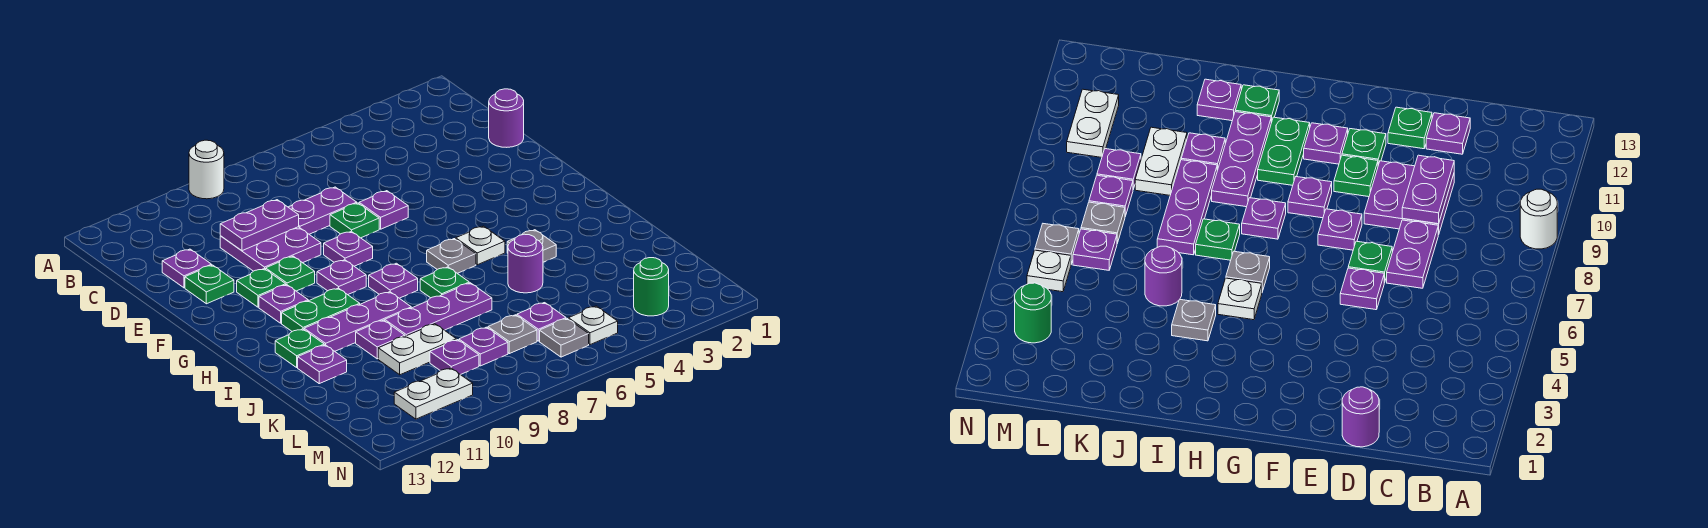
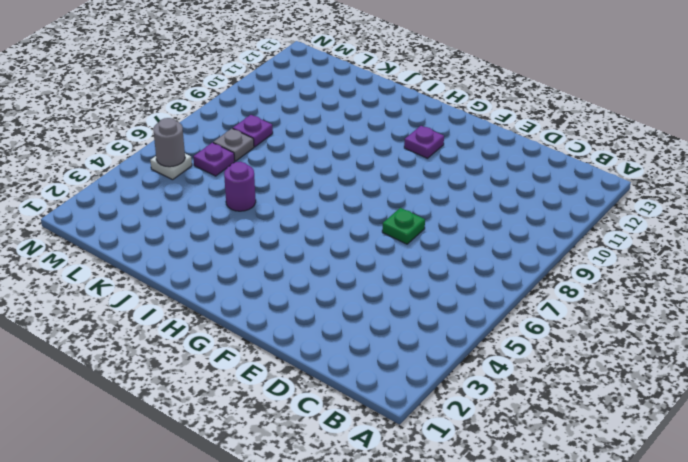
grey 1x1 round brick [153,118,185,167] -> none
none -> white 1x1 round brick [189,140,224,199]
none -> purple 1x1 round brick [489,89,524,147]
none -> purple 1x2 plate [288,187,357,234]
none -> purple 2x2 plate [220,227,321,271]

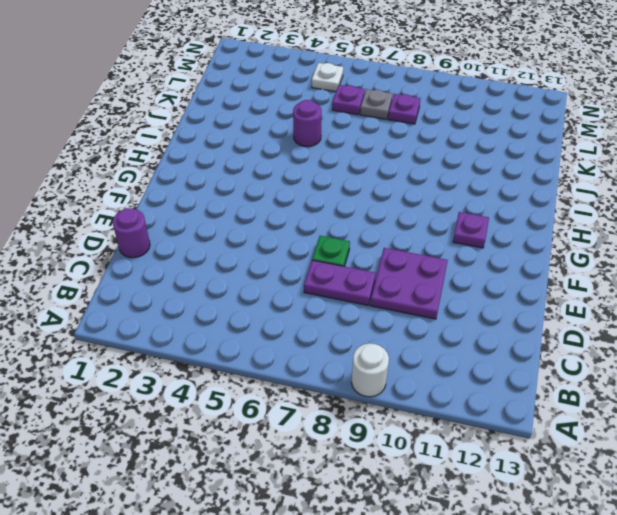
none -> purple 1x1 plate [162,249,212,288]
none -> purple 1x1 plate [359,191,408,229]
none -> green 1x1 plate [185,265,234,304]
none -> purple 1x1 plate [324,231,373,266]

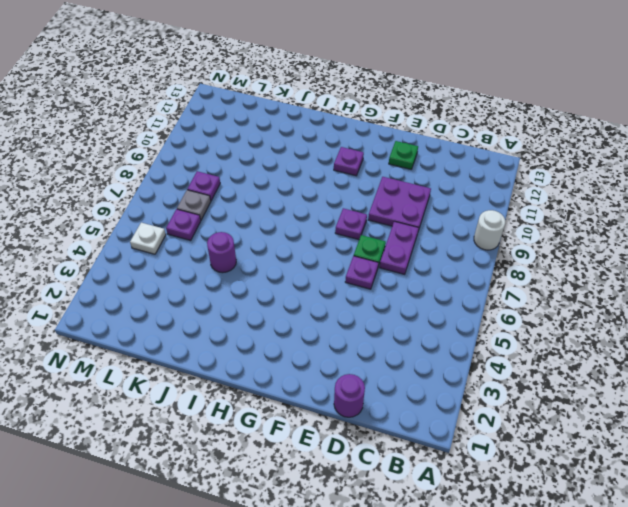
none -> purple 1x1 plate [162,249,212,288]
none -> green 1x1 plate [266,256,315,291]
none -> green 1x1 plate [237,269,286,307]
none -> purple 1x1 plate [317,260,366,295]

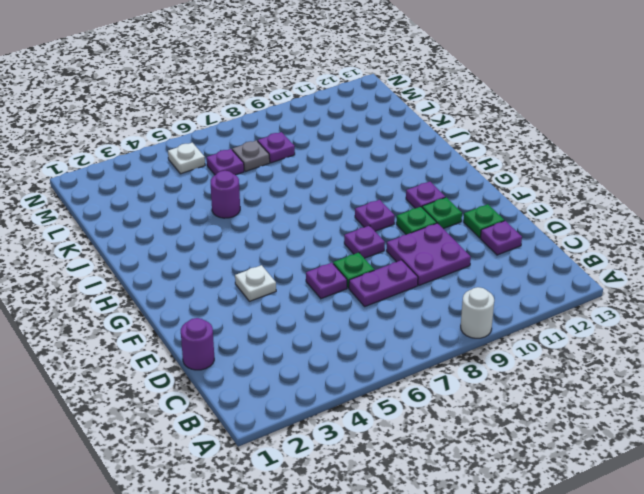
white 1x1 plate [235,265,276,301] -> white 1x1 plate moved to [456,226,505,265]
none -> grey 1x1 plate [427,239,476,273]
none -> purple 1x1 plate [369,263,418,298]
none -> green 1x2 plate [282,288,360,331]
none -> grey 1x1 plate [507,230,556,262]

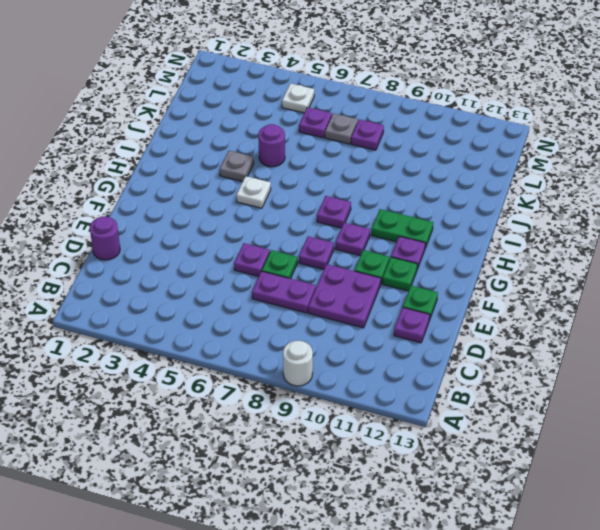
none -> grey 1x1 plate [427,239,476,273]
none -> green 1x1 plate [420,267,469,298]
none -> purple 1x3 plate [304,292,411,351]
none -> green 1x1 plate [275,329,324,367]

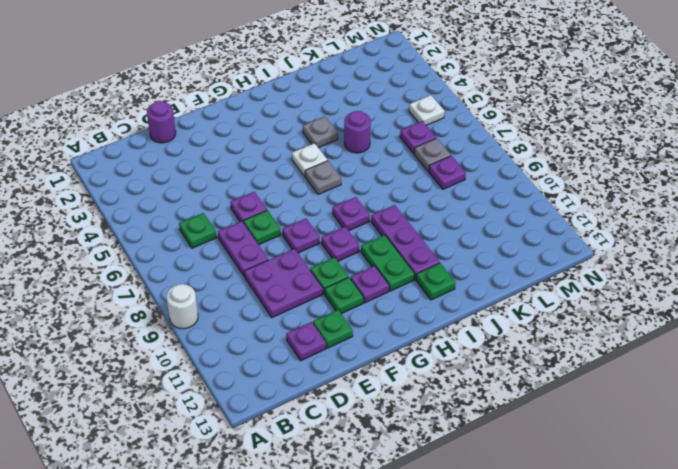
green 1x1 plate [179,213,216,248] -> green 1x1 plate moved to [420,267,469,298]
none -> purple 1x3 plate [385,283,492,336]
none -> purple 1x1 plate [356,320,405,359]
none -> purple 1x1 plate [298,345,347,384]
none -> white 1x2 plate [378,324,456,375]

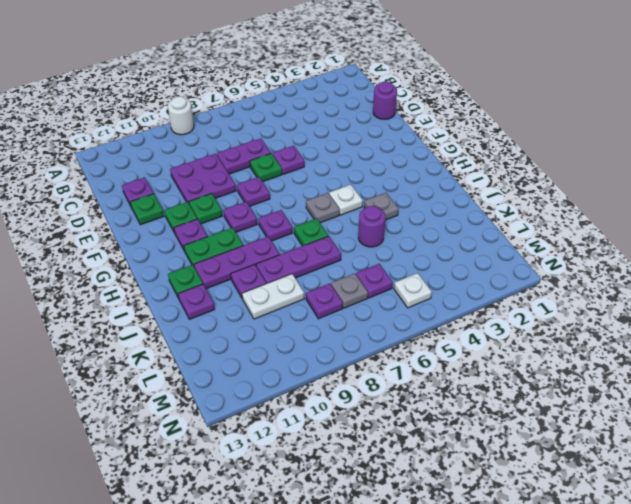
none -> purple 1x1 plate [430,340,479,375]
none -> green 1x1 round brick [634,258,669,316]
none -> grey 1x1 plate [540,319,589,357]
none -> white 1x2 plate [394,368,473,419]

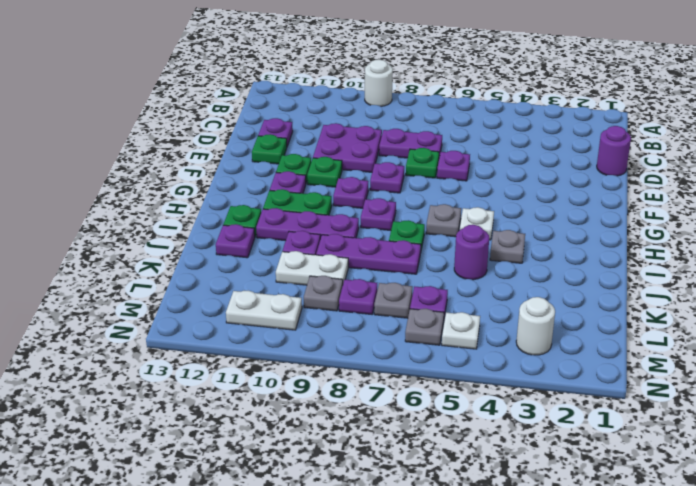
grey 1x1 plate [304,276,343,311] -> purple 1x1 plate [430,340,479,375]
white 1x1 round brick [516,297,555,355] -> green 1x1 round brick [634,258,669,316]
none -> purple 1x2 plate [220,200,299,251]

